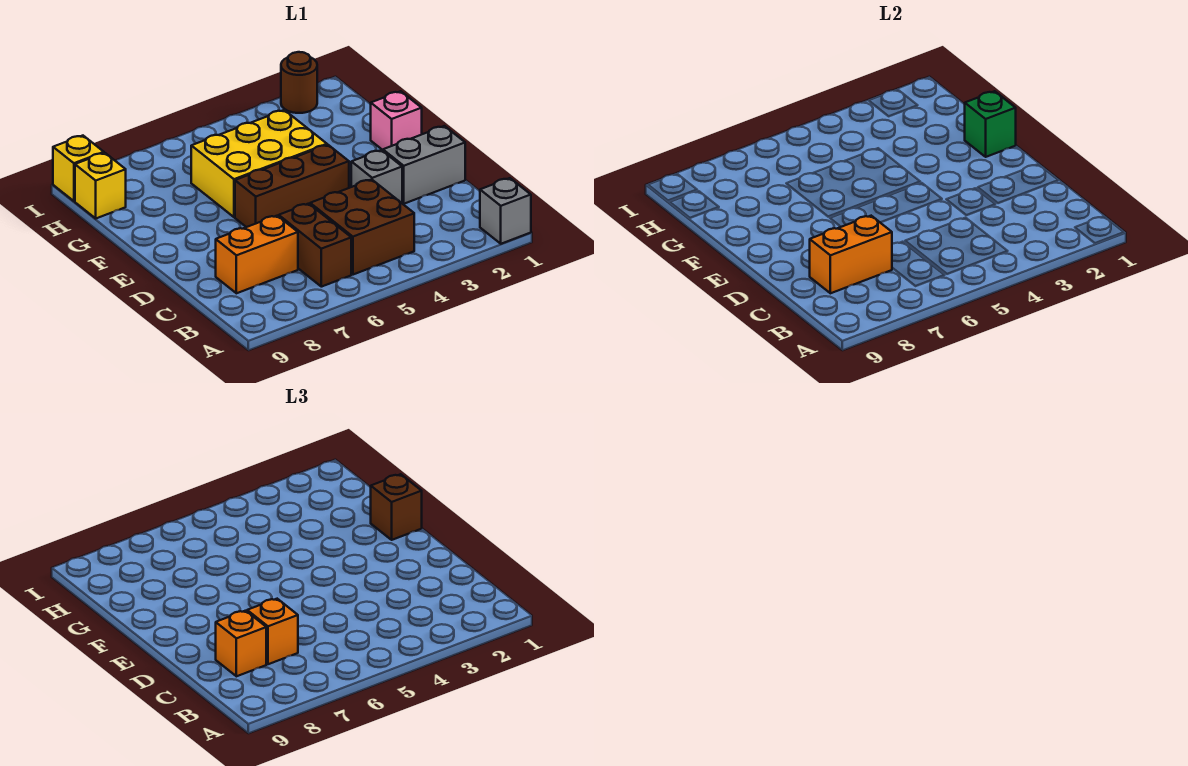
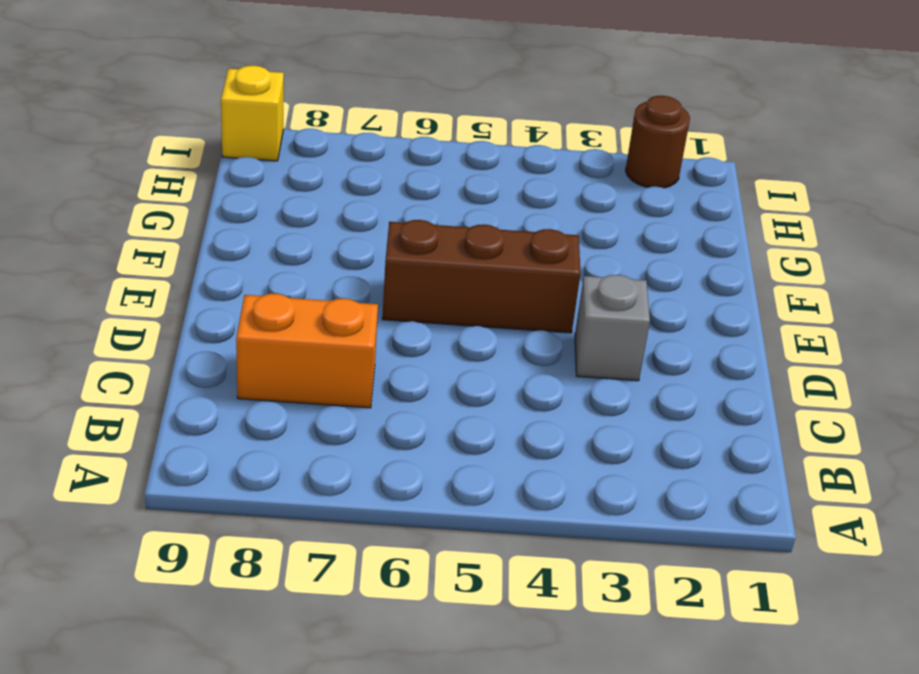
none -> grey 1x1 brick [480,178,531,244]
none -> brown 2x2 brick [310,179,414,275]
none -> brown 1x2 brick [279,204,351,287]

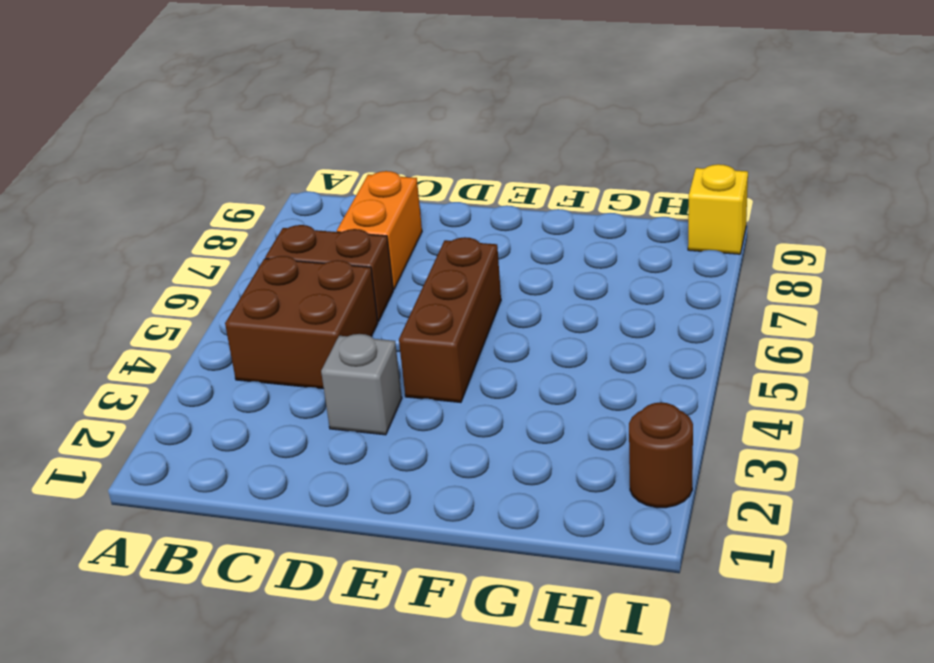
none -> grey 1x1 brick [480,178,531,244]
none -> grey 1x2 brick [383,126,465,204]
none -> pink 1x1 brick [371,91,422,150]

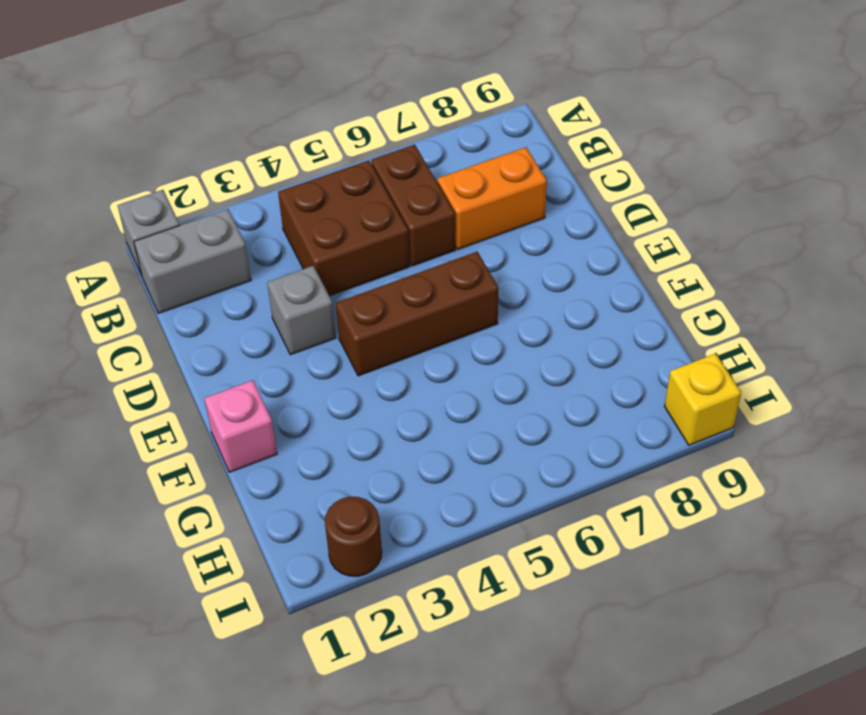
grey 1x2 brick [134,209,251,313] -> grey 1x2 brick moved to [383,126,465,204]
none -> yellow 2x3 brick [191,110,327,217]
none -> yellow 1x1 brick [75,153,126,218]
none -> orange 1x2 brick [810,216,892,293]

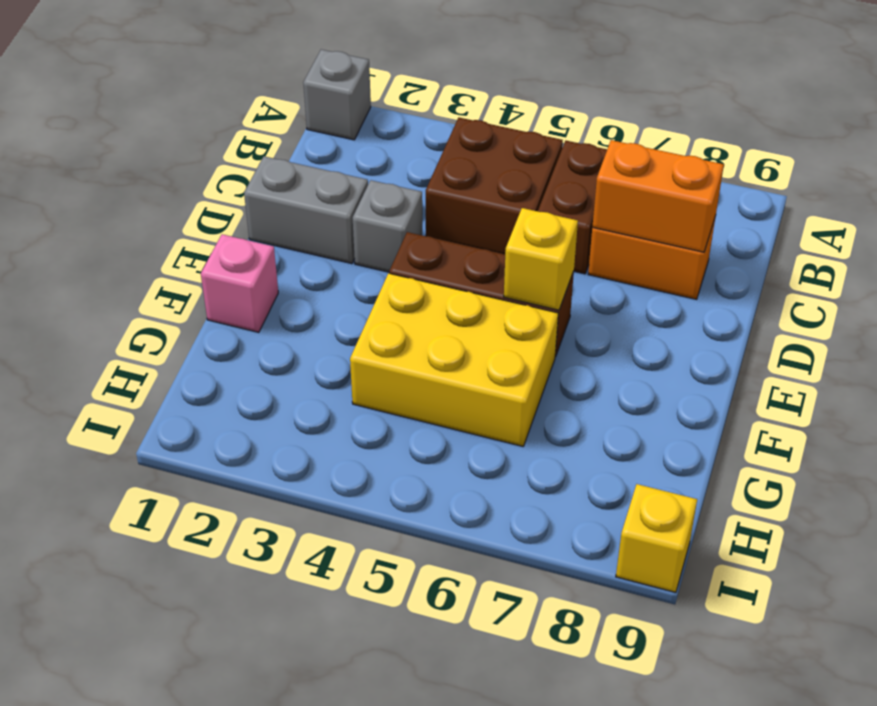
yellow 1x1 brick [504,208,578,310] -> yellow 1x1 brick moved to [75,153,126,218]
none -> brown 1x1 round brick [281,52,317,113]
none -> green 1x1 brick [965,91,1016,157]
none -> orange 1x1 brick [247,599,298,664]

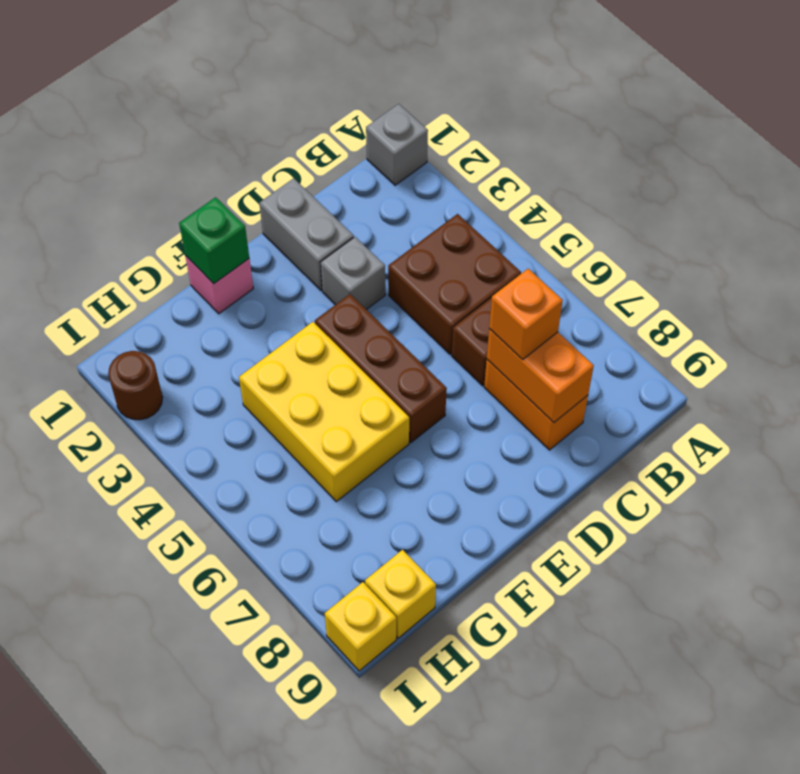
none -> orange 1x1 brick [216,611,267,676]
none -> brown 1x1 brick [371,474,422,540]

